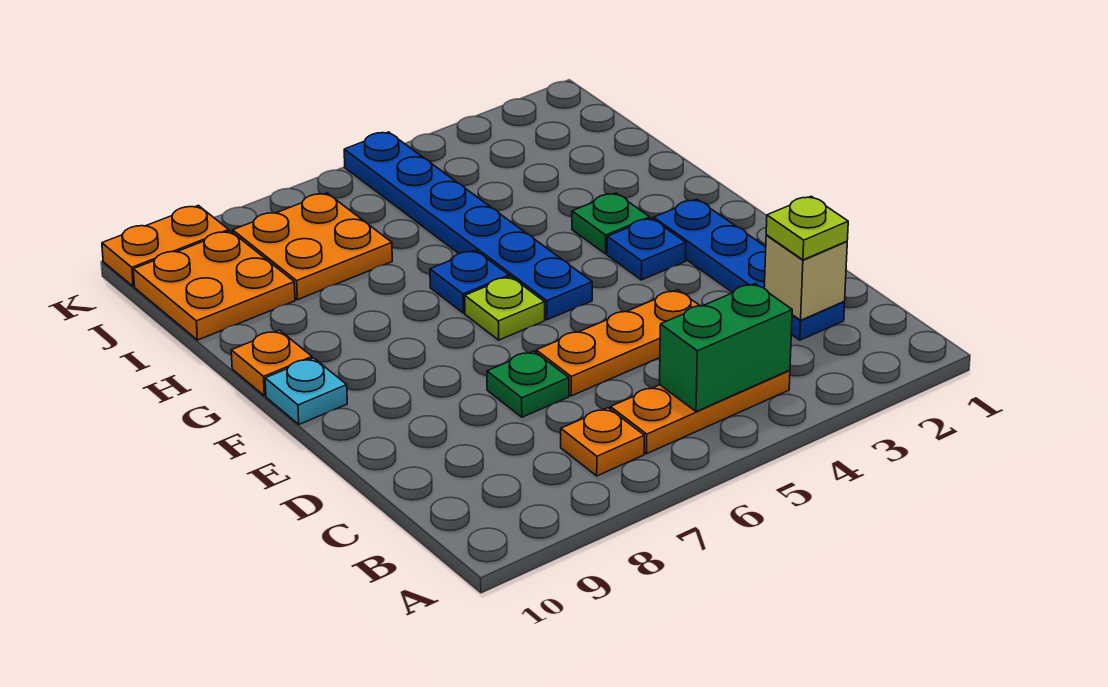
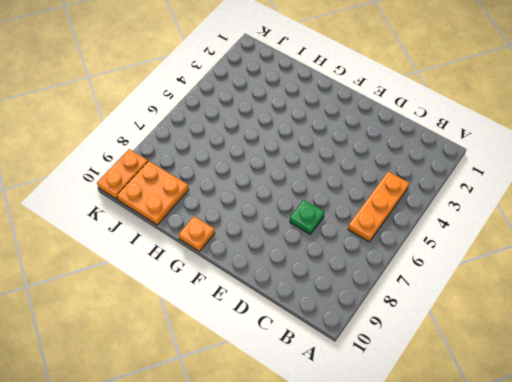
none -> orange 1x1 plate [561,408,644,476]
none -> blue 1x4 plate [654,199,845,340]
none -> orange 1x3 plate [536,290,700,396]

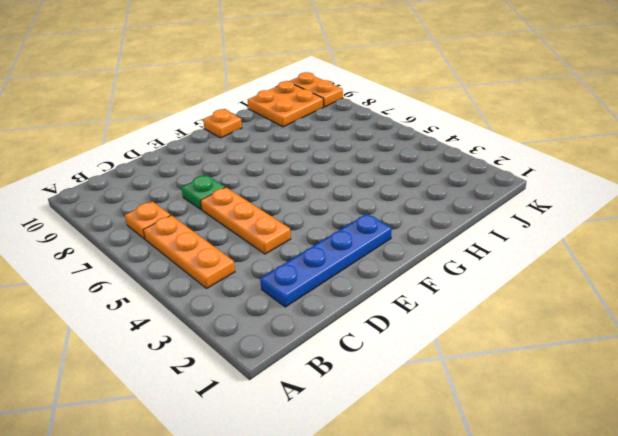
none -> blue 1x1 plate [607,218,686,280]
none -> blue 1x6 plate [344,132,592,320]
none -> lime 1x1 plate [465,276,545,340]

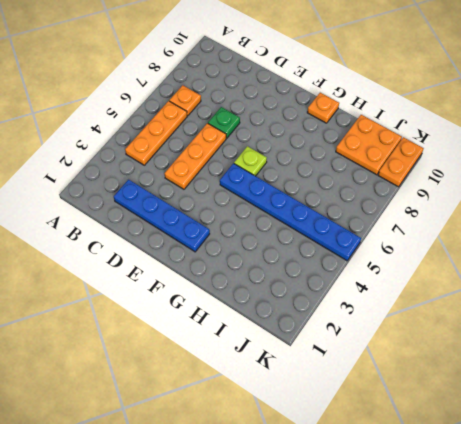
none -> blue 1x1 plate [607,218,686,280]
none -> cyan 1x1 plate [265,358,347,424]
none -> green 1x1 plate [572,193,650,254]

